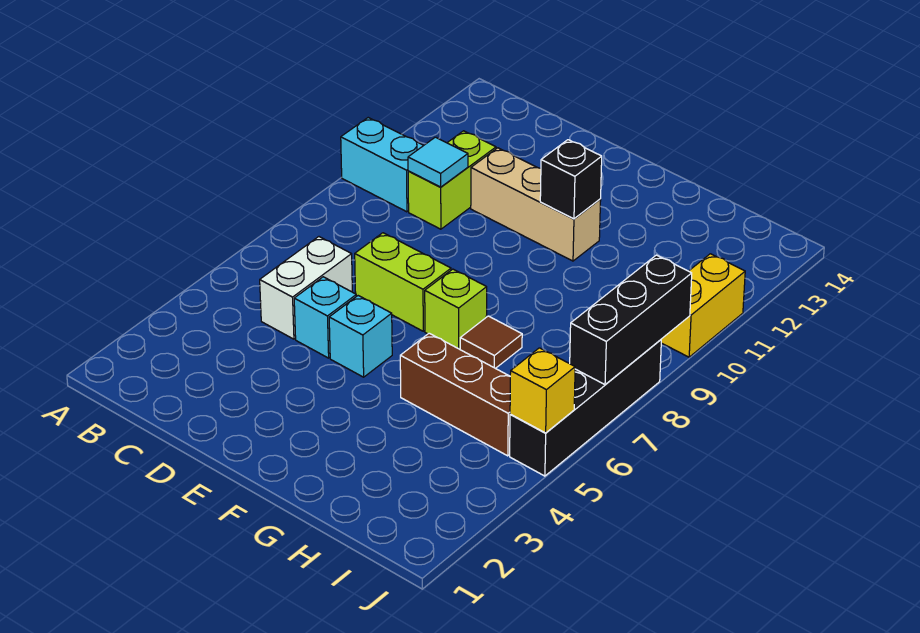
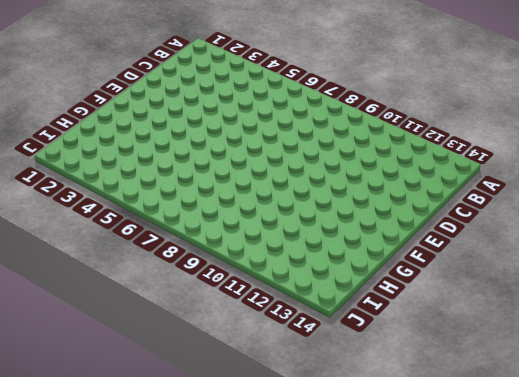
none -> cyan 1x2 brick [341,118,424,212]
none -> white 1x2 brick [260,237,352,339]
none -> lime 1x2 brick [408,131,496,229]

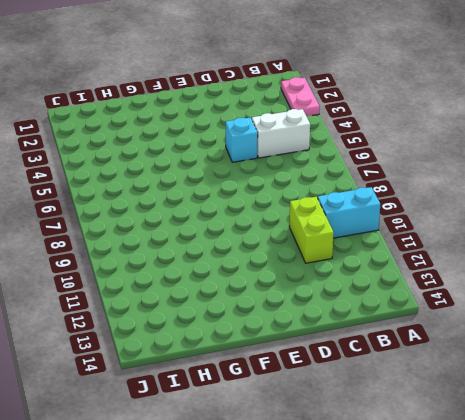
pink 1x2 plate [281,77,320,116] -> none
white 1x2 brick [252,109,310,158] -> white 1x2 brick turned to [260,237,352,339]
none -> lime 1x2 brick [355,233,451,331]
none -> tan 1x3 brick [471,148,601,261]
none -> cyan 1x1 brick [329,296,392,377]

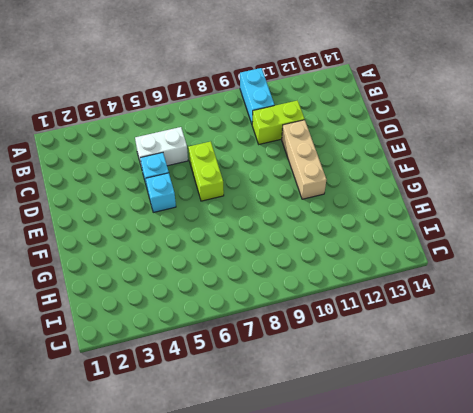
none -> lime 1x1 brick [425,269,487,349]
none -> brown 1x3 brick [400,333,510,456]
none -> brown 1x1 tile [460,316,522,368]

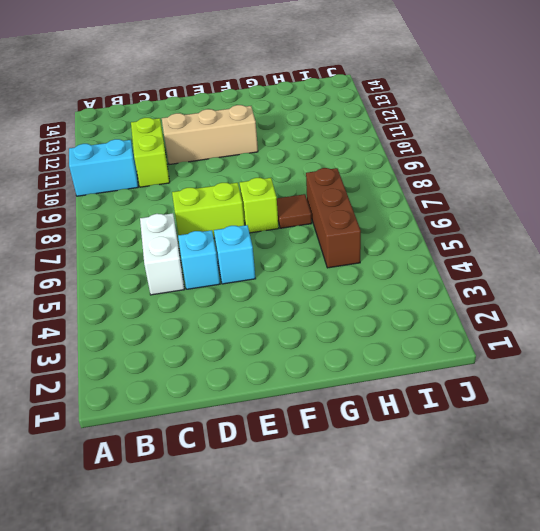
brown 1x3 brick [306,168,361,268] -> brown 1x3 brick turned to [400,333,510,456]
none -> black 1x4 brick [510,340,661,476]
none -> yellow 1x2 brick [661,254,745,357]
none -> cyan 1x1 tile [408,137,468,187]

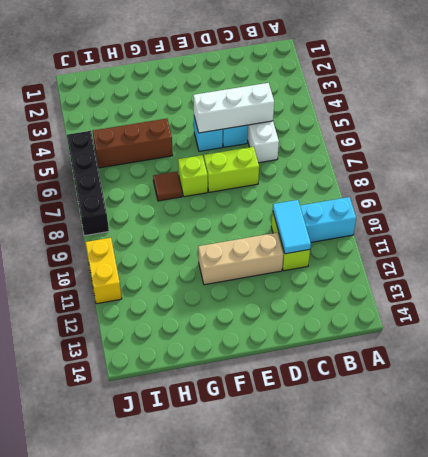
white 1x3 brick [193,83,274,133] -> none
cyan 1x2 tile [273,200,311,254] -> cyan 1x1 tile [408,137,468,187]
none -> black 1x1 brick [540,140,602,219]
none -> yellow 1x1 brick [510,348,575,433]
none -> black 1x3 brick [570,255,692,385]

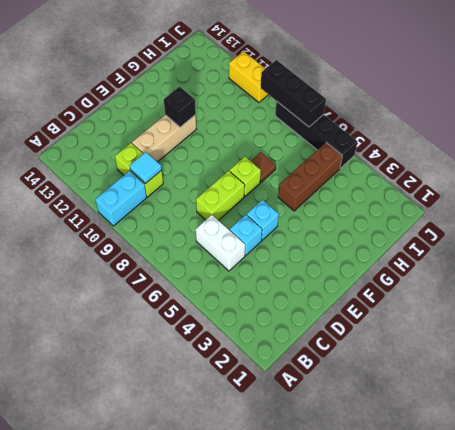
none -> yellow 1x1 brick [510,348,575,433]

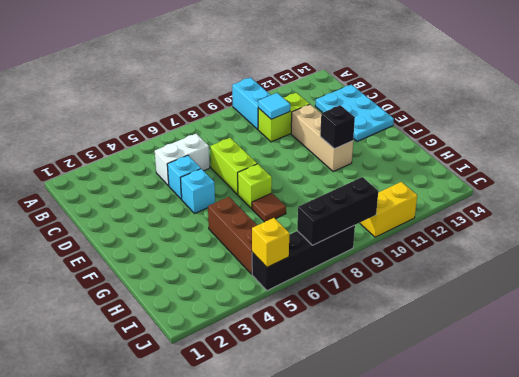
cyan 2x3 plate [315,85,394,141] -> none

